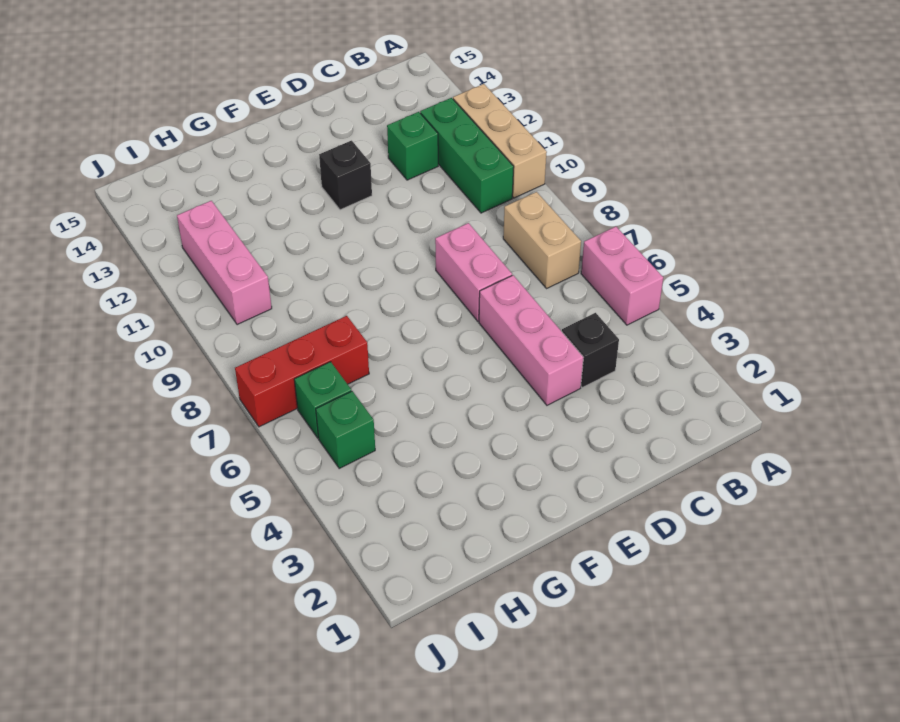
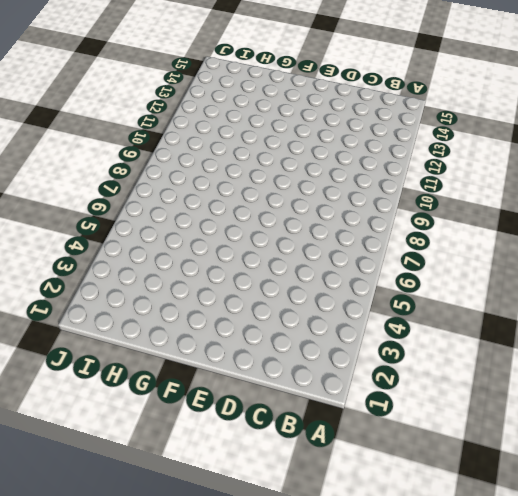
none -> pink 1x2 brick [581,227,663,325]
none -> tan 1x3 brick [453,84,547,198]
none -> tan 1x2 brick [503,192,581,288]

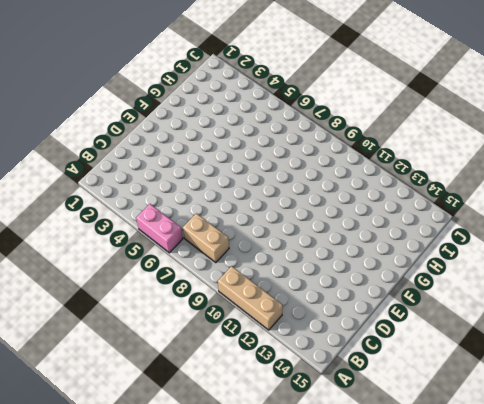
none -> green 1x3 brick [420,98,514,213]
none -> black 1x1 brick [562,313,619,387]
none -> green 1x1 brick [387,112,438,180]

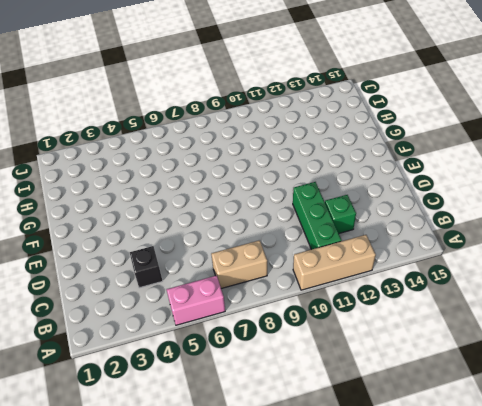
green 1x3 brick [293,182,341,249] -> green 1x3 brick turned to [420,98,514,213]
none -> pink 1x3 brick [479,275,584,405]
none -> pink 1x2 brick [435,223,512,321]
none -> black 1x1 brick [319,141,372,210]

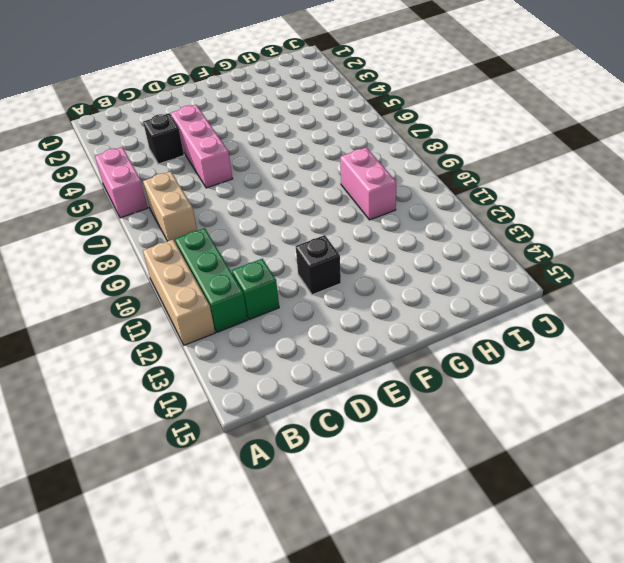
pink 1x2 brick [340,147,396,220] -> pink 1x2 brick moved to [435,223,512,321]
none -> red 1x3 brick [235,316,369,427]
none -> green 1x1 brick [316,391,375,468]
none -> green 1x1 brick [294,362,351,438]

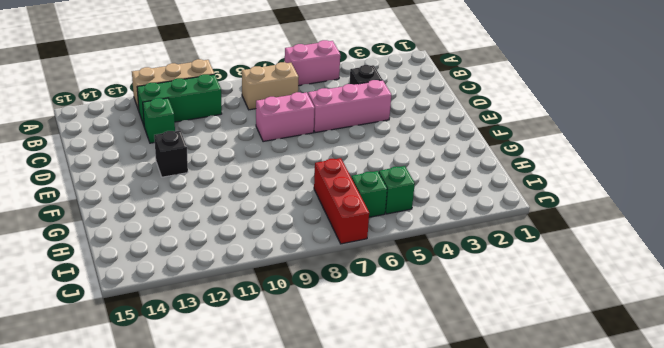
none -> pink 1x3 brick [177,201,272,325]

